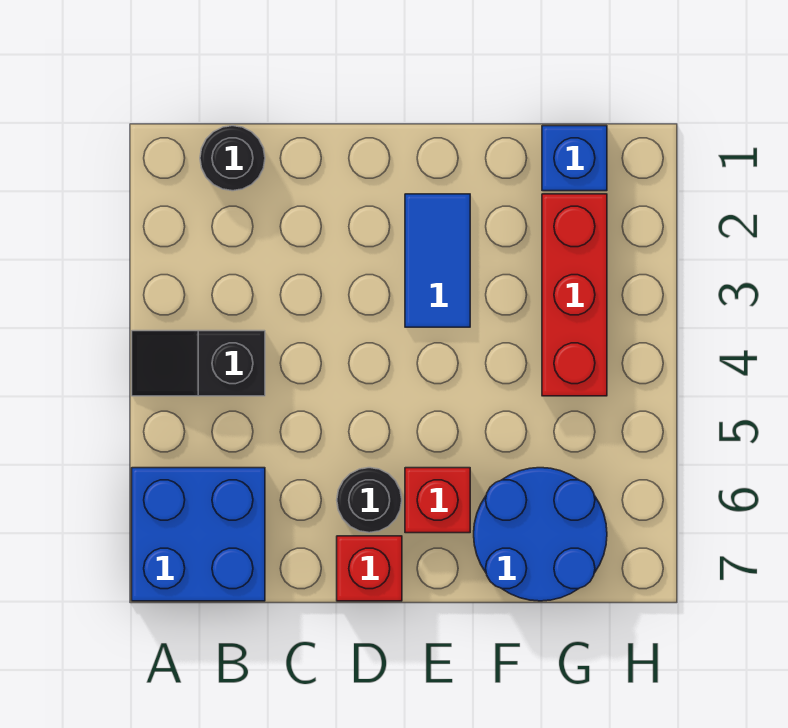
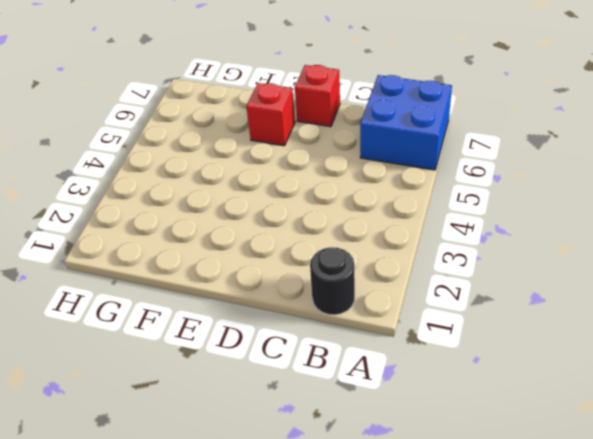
none -> black 1x2 slope [132,331,265,396]
none -> black 1x1 round brick [337,468,402,533]

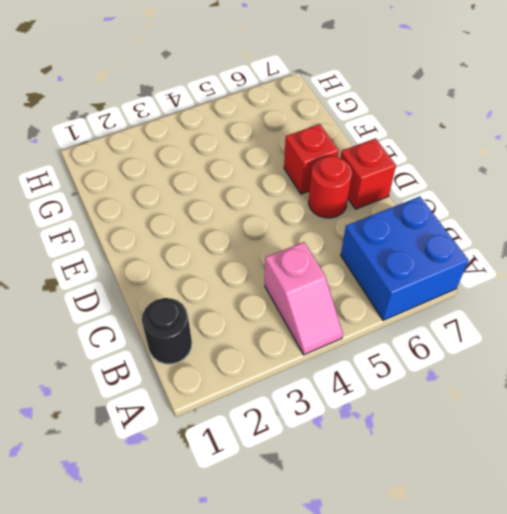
pink 1x2 slope [265,242,343,355] -> black 1x2 slope [132,331,265,396]
red 1x1 round brick [309,156,352,218] -> black 1x1 round brick [337,468,402,533]
none -> blue 1x2 tile [405,194,470,327]
none -> blue 2x2 round brick [474,468,607,601]

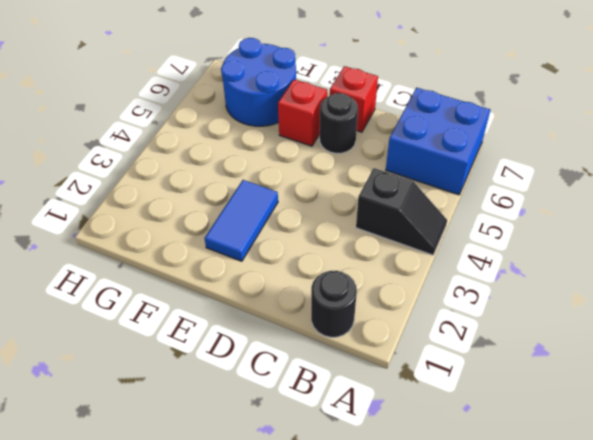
none -> blue 1x1 brick [542,126,607,191]
none -> red 1x3 brick [542,194,607,396]

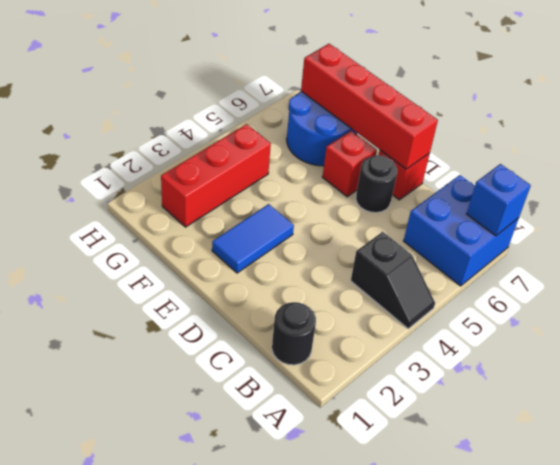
blue 1x1 brick [467,164,531,236] -> blue 1x1 brick moved to [542,126,607,191]
red 1x4 brick [301,44,438,169] -> none

